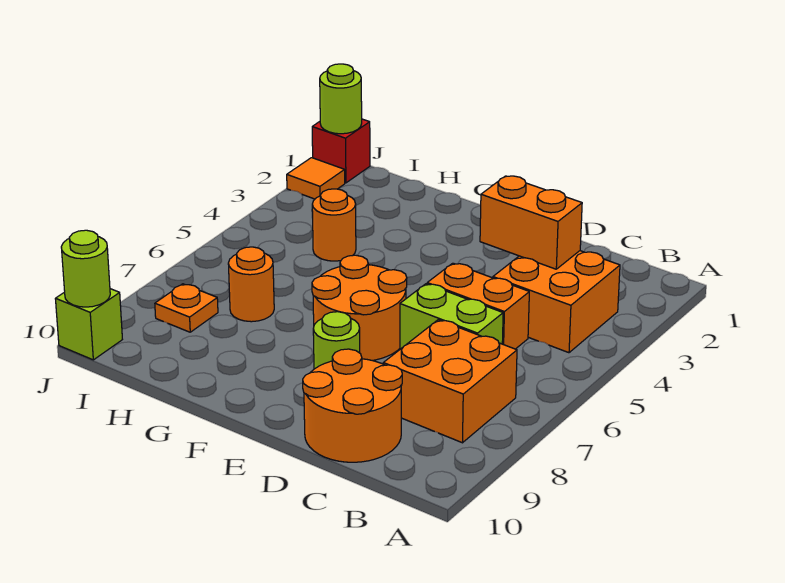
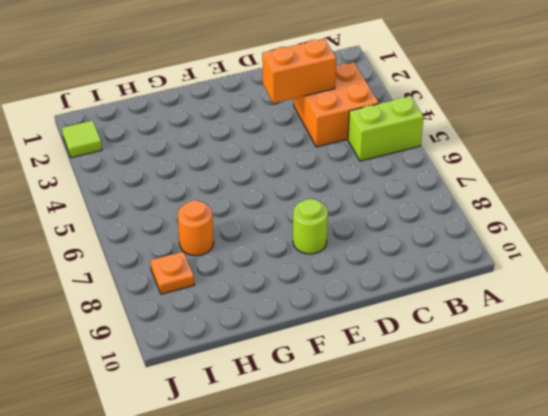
lime 1x2 brick [348,96,424,161] -> lime 1x2 brick moved to [400,284,503,349]
lime 1x1 tile [62,120,102,158] -> orange 1x1 tile [287,158,345,199]
none -> orange 2x2 brick [383,320,517,443]
none -> orange 1x2 brick [427,263,529,349]
none -> orange 2x2 round brick [303,349,402,462]

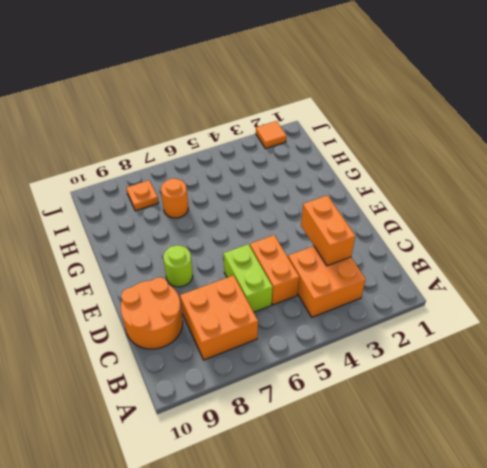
none -> orange 2x2 round brick [312,255,407,361]
none -> orange 1x1 round brick [312,189,356,261]
none -> red 1x1 brick [312,119,370,183]

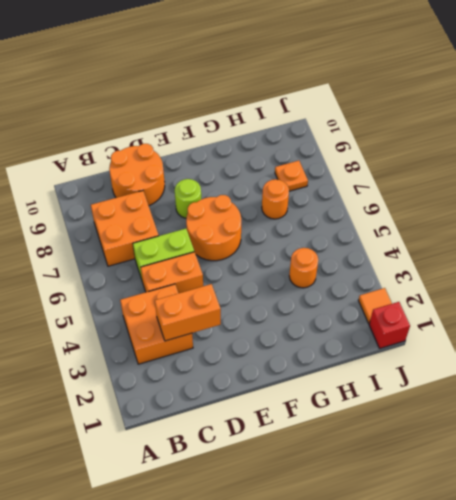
none -> lime 1x1 brick [55,289,122,360]
none -> lime 1x1 round brick [320,64,362,134]
none -> lime 1x1 round brick [61,230,110,307]

